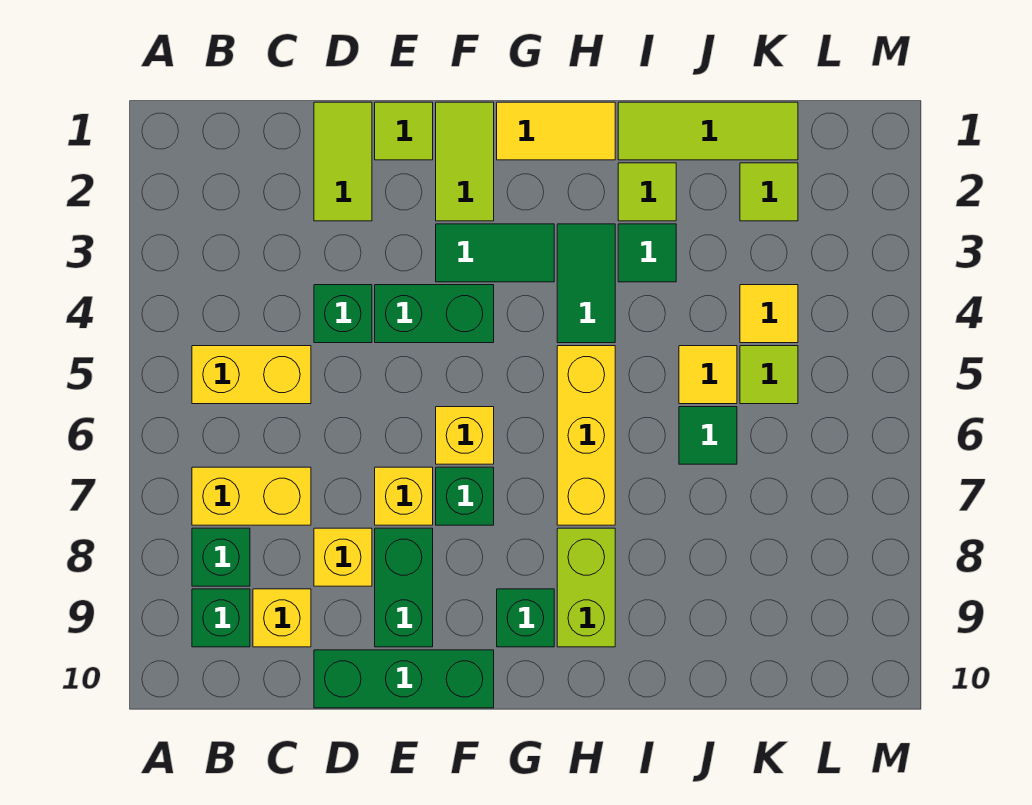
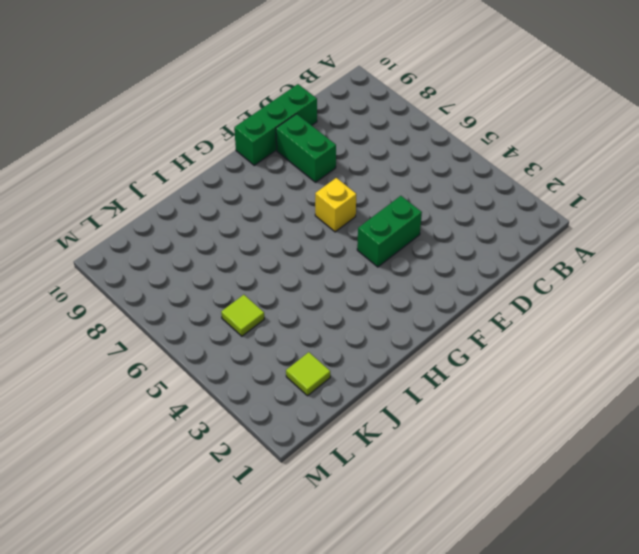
none -> yellow 1x2 brick [192,346,311,404]
none -> yellow 1x2 brick [192,467,311,525]
none -> green 1x1 brick [192,528,250,586]
none -> green 1x1 brick [192,589,250,647]

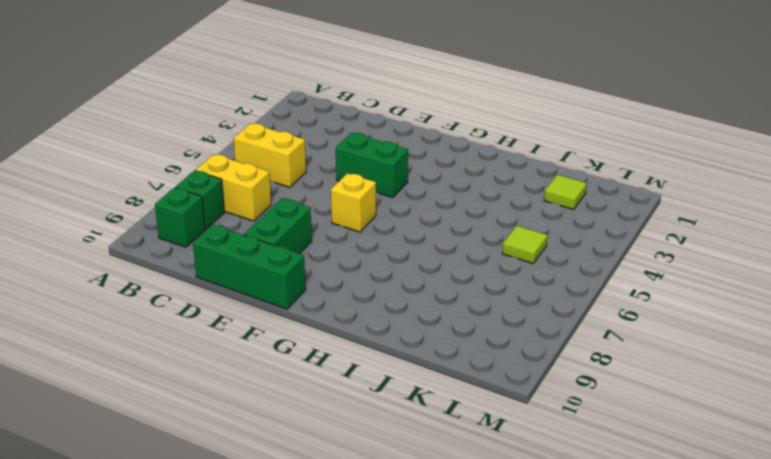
none -> yellow 1x1 brick [253,589,311,647]
none -> lime 1x2 tile [314,102,372,221]
none -> green 1x1 brick [314,285,372,343]
none -> yellow 1x1 brick [314,528,372,586]

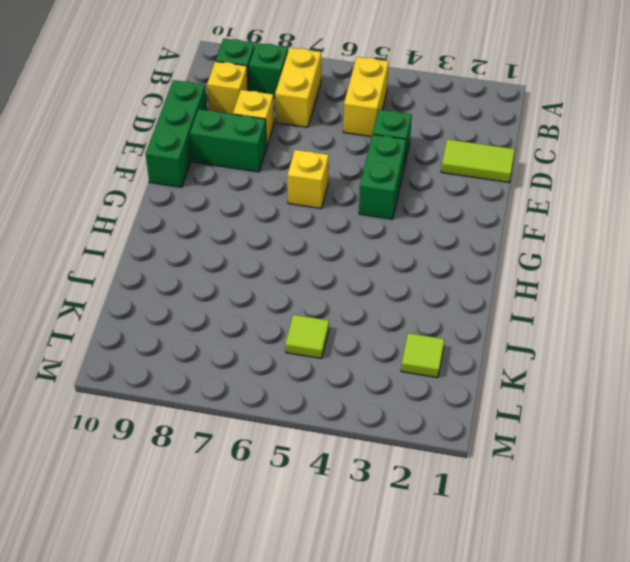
none -> lime 1x1 tile [375,102,433,160]
none -> yellow 1x1 brick [375,467,433,525]
none -> lime 1x2 tile [436,102,494,221]
none -> green 1x2 tile [436,224,554,282]

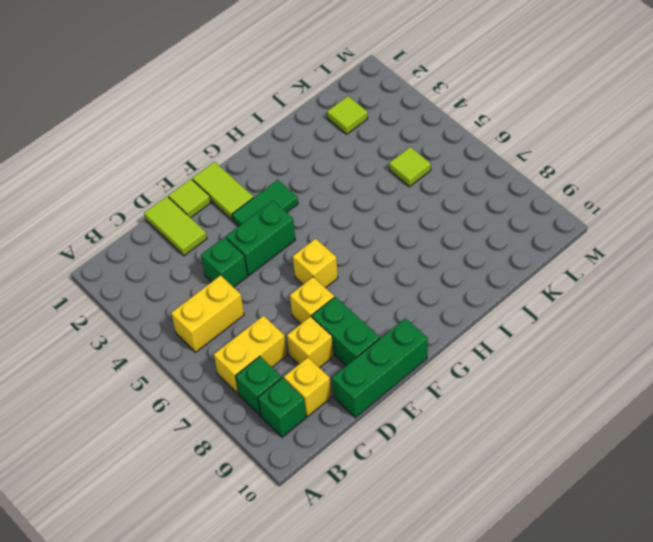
none -> green 1x1 brick [436,467,494,525]
none -> yellow 1x2 tile [497,102,615,160]
none -> green 1x1 brick [497,589,554,647]
none -> green 1x2 tile [557,224,615,343]

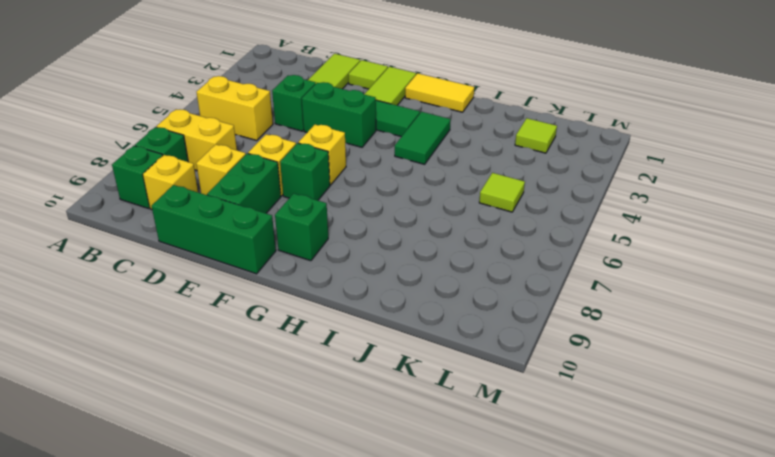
none -> yellow 1x3 brick [557,346,615,525]
none -> lime 1x2 brick [557,528,615,647]
none -> lime 1x3 tile [618,102,798,160]
none -> lime 1x1 tile [618,163,676,221]

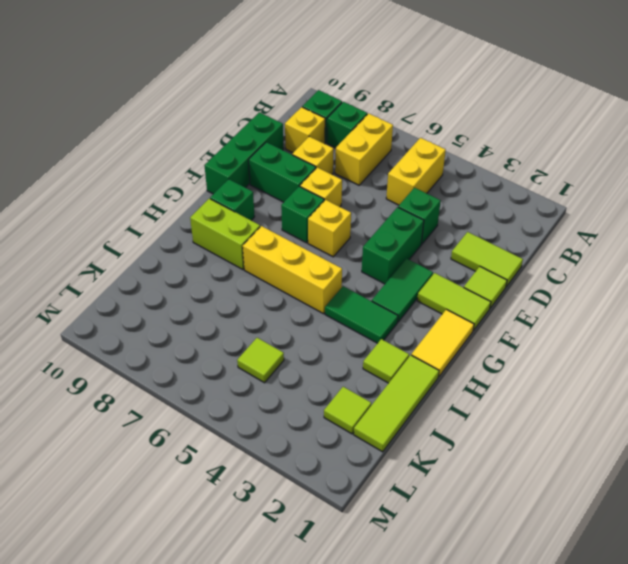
none -> green 1x1 tile [618,224,676,282]
none -> yellow 1x1 tile [679,346,737,404]
none -> green 1x1 tile [679,407,737,464]
none -> yellow 1x1 tile [740,285,798,343]

